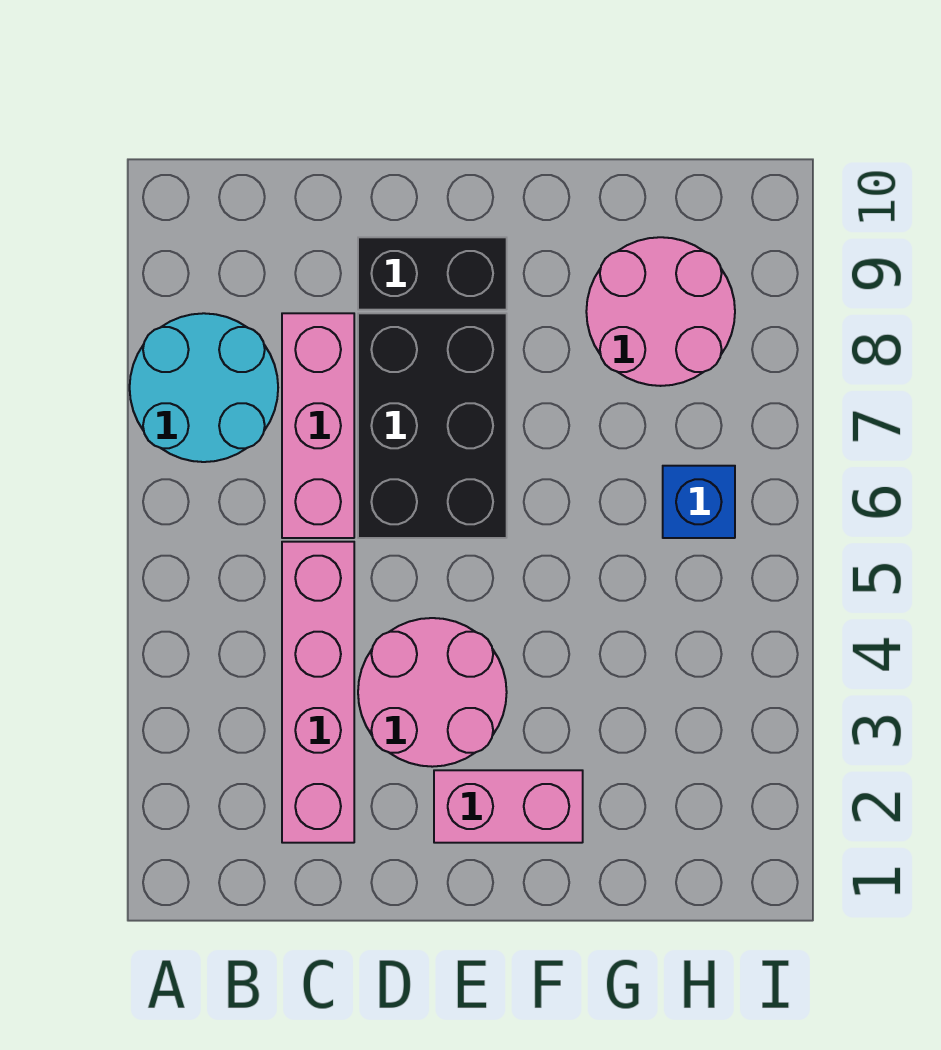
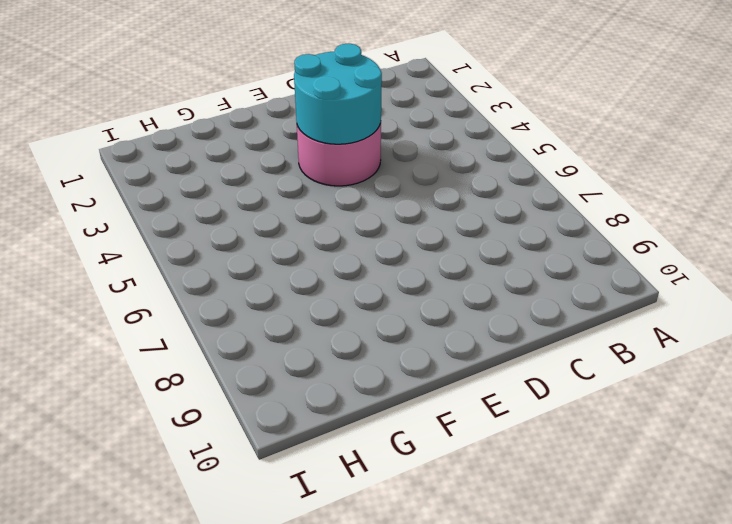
cyan 2x2 round brick [294,43,382,144] -> cyan 2x2 round brick moved to [130,313,278,462]
none -> pink 1x4 brick [282,542,354,843]
none -> pink 1x3 brick [282,313,354,538]

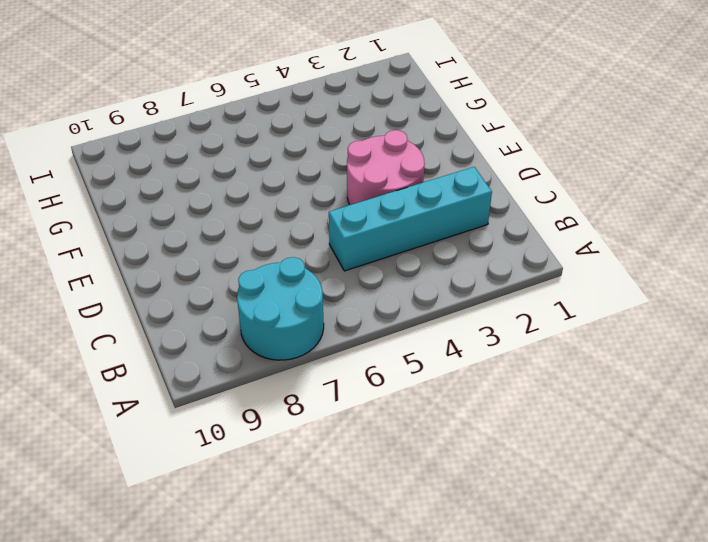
cyan 1x4 brick [329,167,492,271] -> pink 1x4 brick [282,542,354,843]
none -> pink 1x3 brick [282,313,354,538]
none -> black 2x3 brick [358,313,507,538]

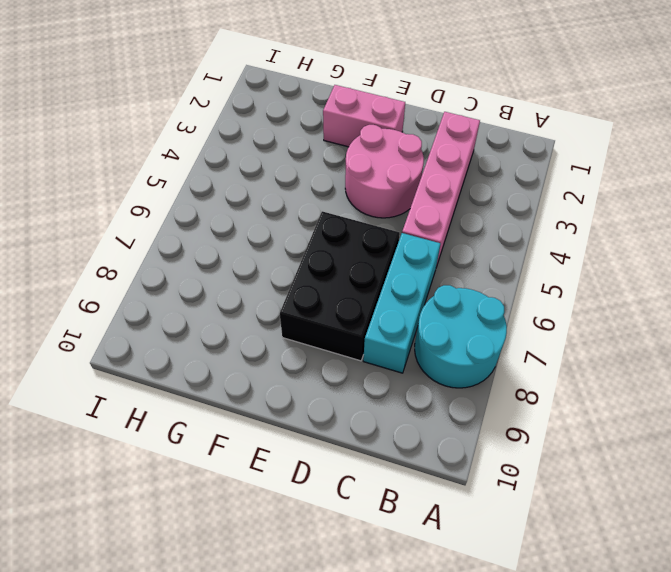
cyan 1x3 brick [363,233,441,373] -> pink 1x3 brick [282,313,354,538]
none -> black 1x2 brick [358,237,507,310]
none -> pink 2x2 round brick [586,237,735,386]

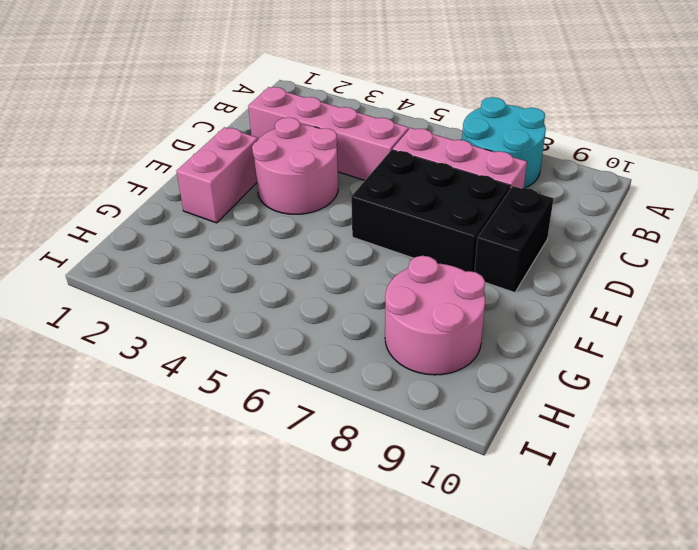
none -> blue 1x1 brick [663,466,735,538]

